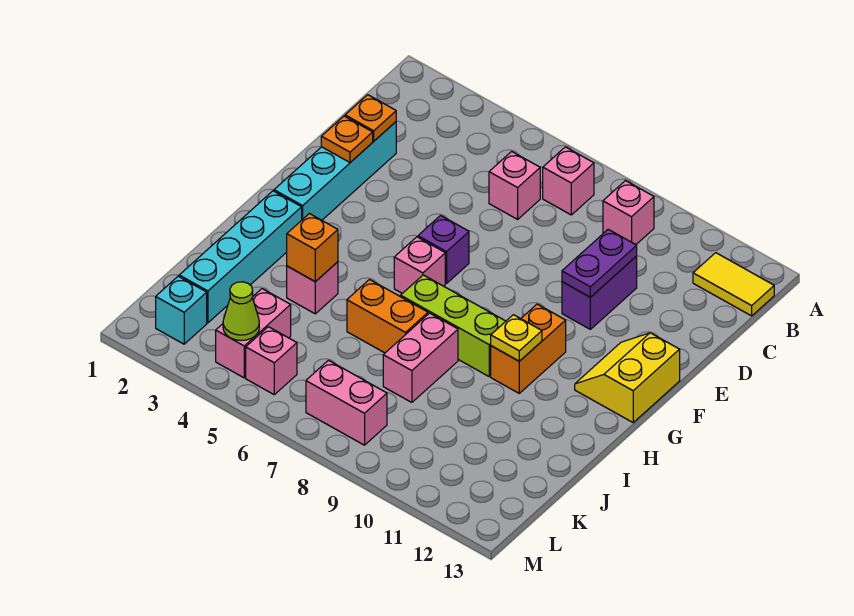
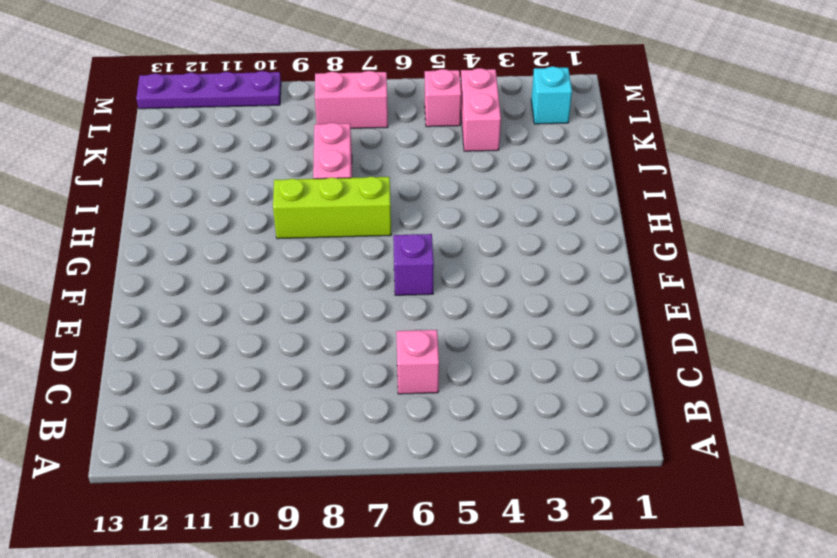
purple 1x4 plate [136,71,281,109] -> none
none -> pink 1x1 brick [543,147,594,215]
none -> pink 1x1 brick [603,181,654,245]
none -> yellow 1x2 tile [693,253,774,316]

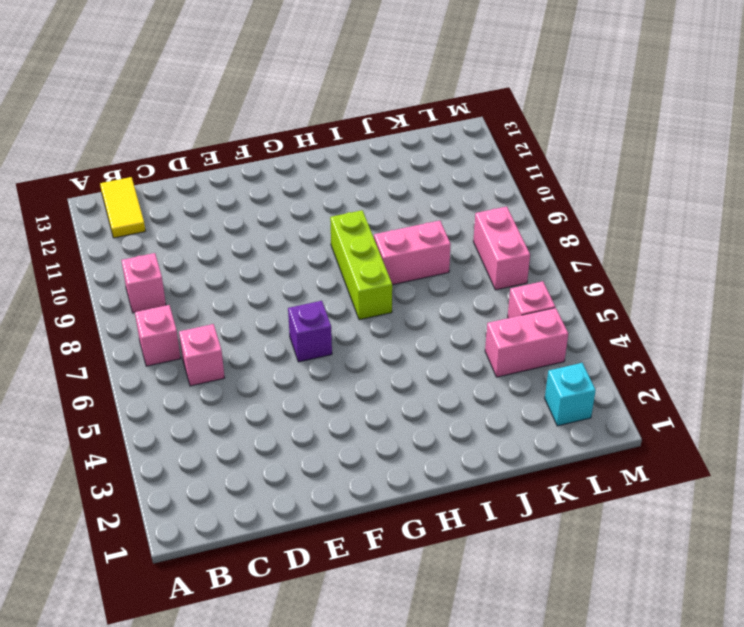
none -> cyan 1x4 brick [274,122,396,220]
none -> purple 1x2 brick [562,256,637,329]
none -> yellow 2x2 slope [575,333,680,422]

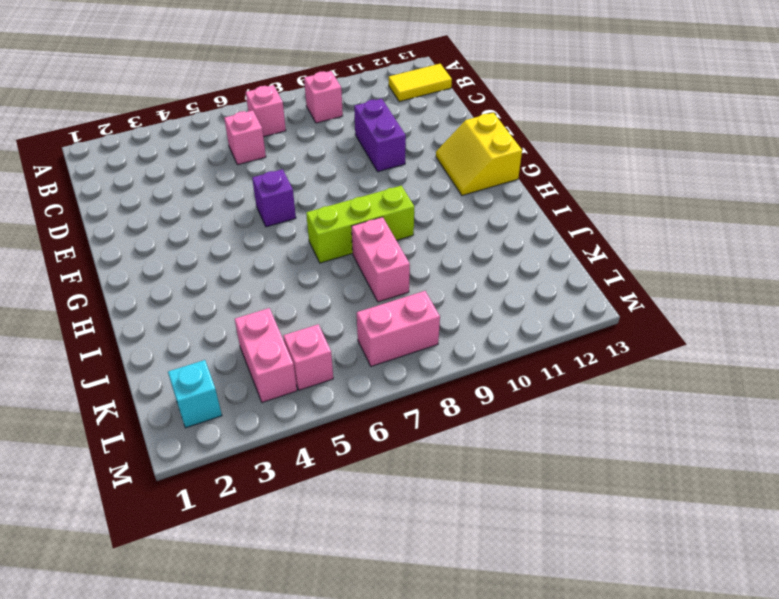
none -> cyan 1x4 brick [274,122,396,220]
none -> pink 1x1 brick [394,237,445,293]
none -> orange 1x2 brick [491,304,566,393]

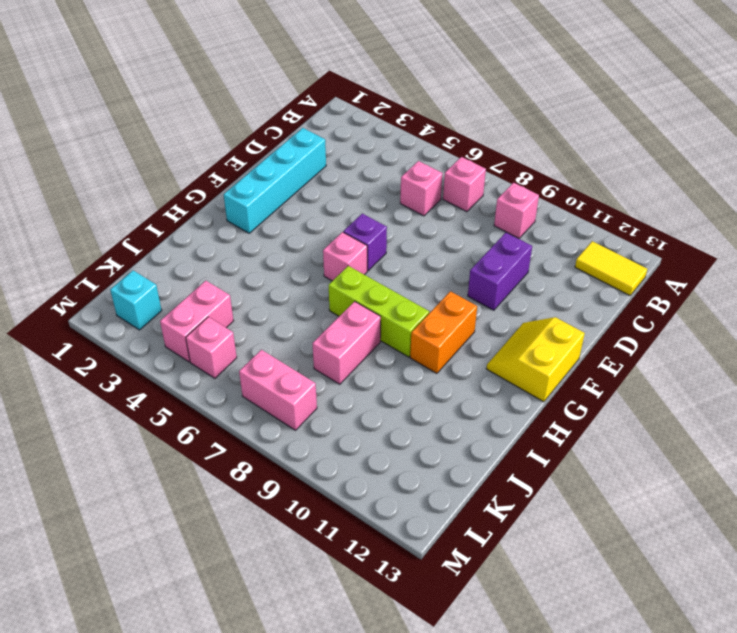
none -> cyan 1x4 brick [179,191,302,323]
none -> pink 1x1 brick [287,262,338,314]
none -> orange 1x2 brick [347,280,428,353]

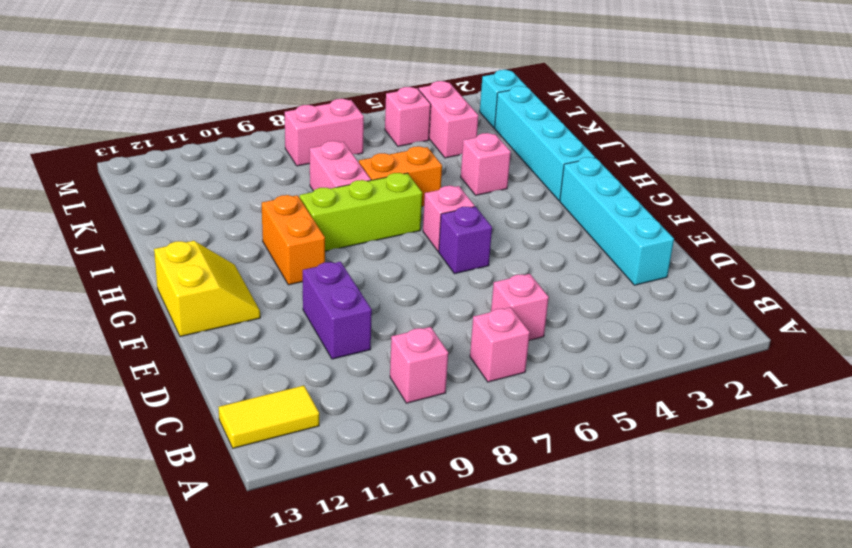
none -> orange 1x1 plate [345,95,396,141]
none -> purple 1x2 plate [562,229,637,297]
none -> orange 1x1 plate [321,116,373,162]

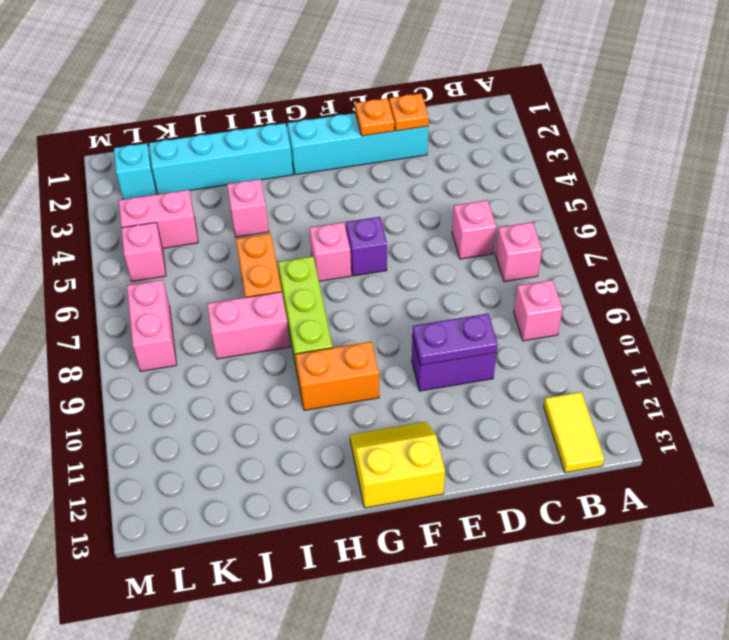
none -> yellow 1x1 plate [491,315,542,361]
none -> orange 1x1 brick [287,214,338,282]
none -> lime 1x1 cone [223,282,259,340]

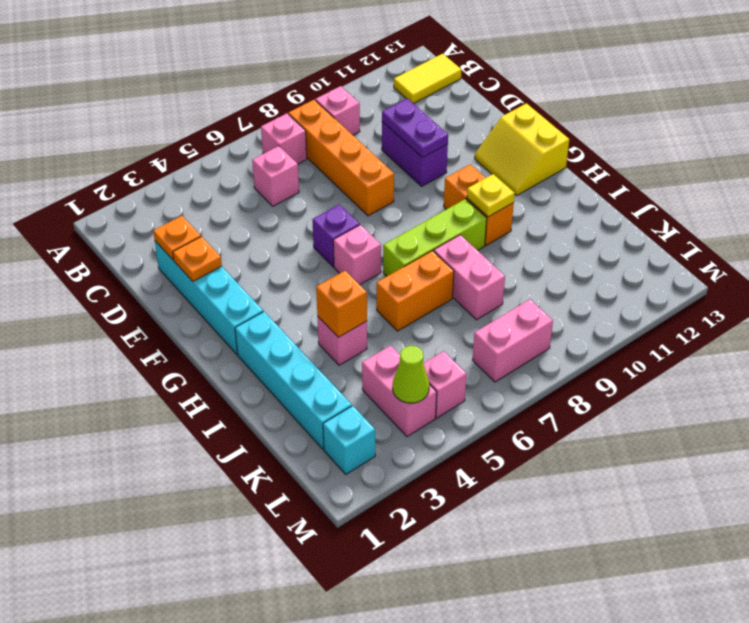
orange 1x4 brick [288,100,394,216] -> none

